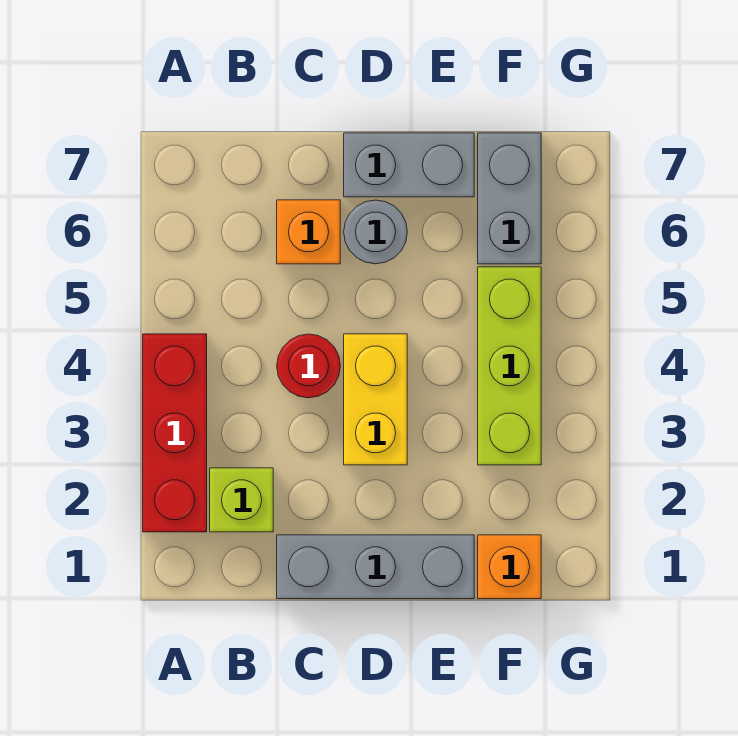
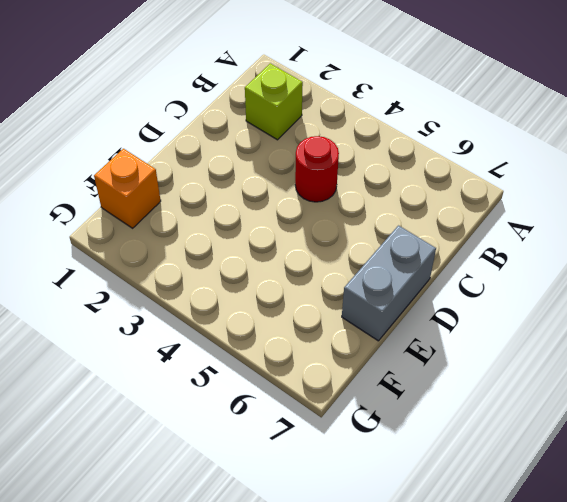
none -> red 1x3 brick [143,334,207,532]
none -> grey 1x3 brick [277,535,474,599]

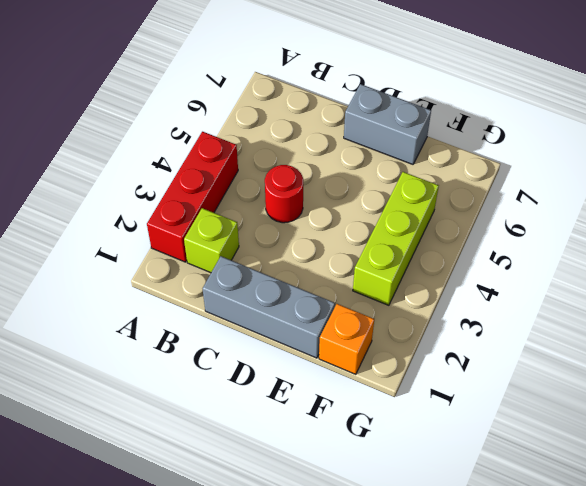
none -> orange 1x1 brick [277,200,340,264]
none -> yellow 1x2 brick [344,334,407,465]

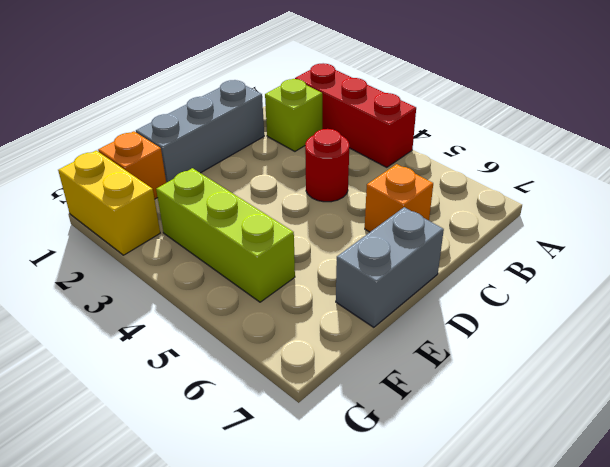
yellow 1x2 brick [58,151,160,255] -> yellow 1x2 brick moved to [344,334,407,465]
none -> grey 1x1 round brick [344,200,407,264]
none -> grey 1x2 brick [478,133,541,264]

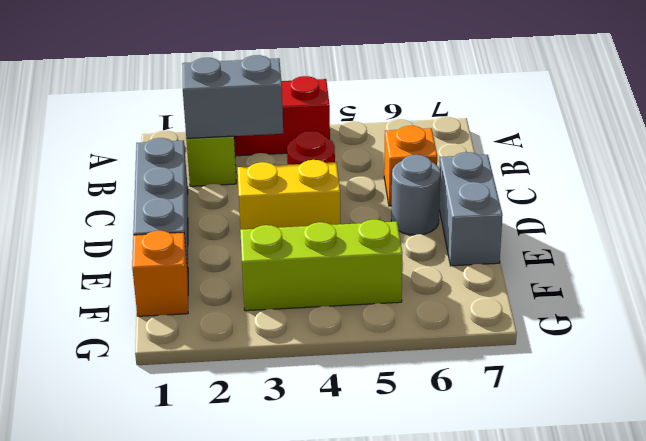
grey 1x2 brick [182,55,283,138] -> grey 1x2 brick moved to [478,133,541,264]

